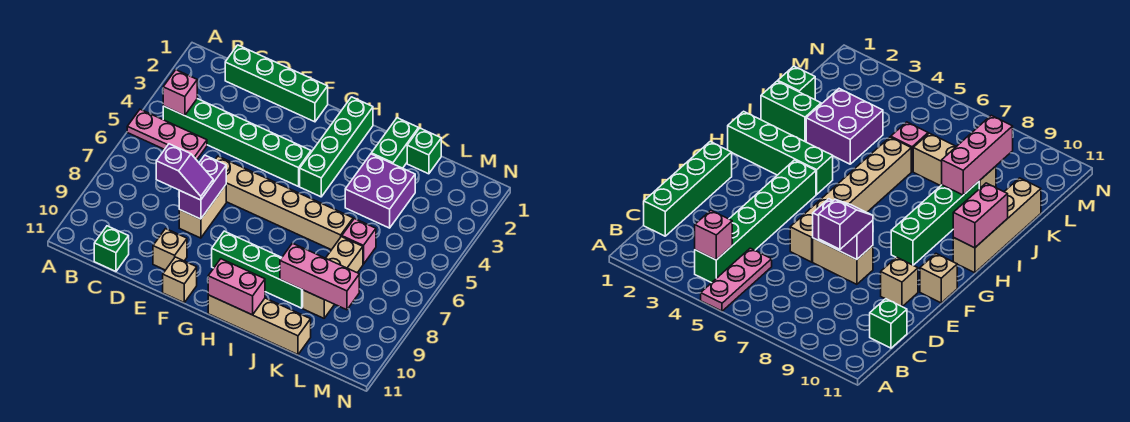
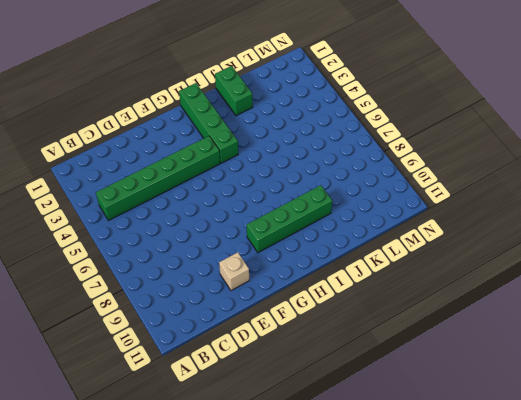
none -> pink 1x3 plate [127,109,207,160]
none -> green 1x4 brick [225,45,328,122]
none -> green 1x1 brick [94,226,129,271]

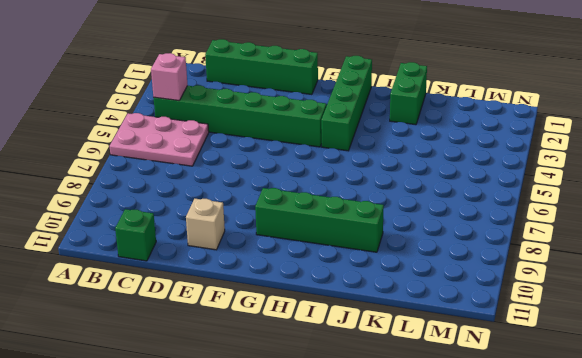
pink 2x3 plate [110,113,209,166] -> pink 1x3 plate [127,109,207,160]
none -> tan 1x6 brick [215,156,353,250]
none -> tan 1x2 brick [179,185,226,238]
none -> tan 1x1 brick [163,257,197,303]

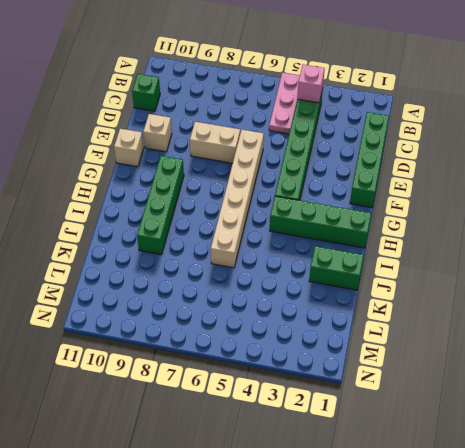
none -> tan 1x4 brick [208,295,311,355]
none -> purple 2x2 brick [345,154,415,228]
none -> green 1x1 brick [407,128,441,174]

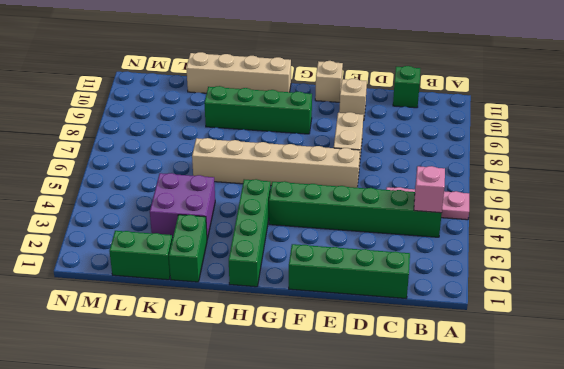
green 1x2 brick [109,231,172,280] -> green 1x1 brick [407,128,441,174]
none -> pink 1x1 brick [342,219,376,264]
none -> tan 1x3 brick [303,237,363,318]
none -> purple 1x2 brick [179,155,226,219]

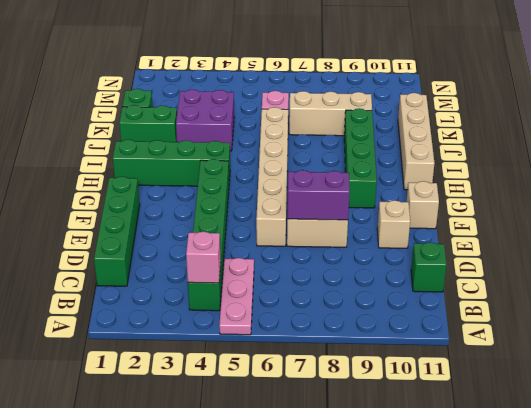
none -> pink 1x2 brick [208,259,265,315]
none -> pink 1x3 brick [280,243,359,310]
none -> purple 1x2 slope [156,144,213,200]

